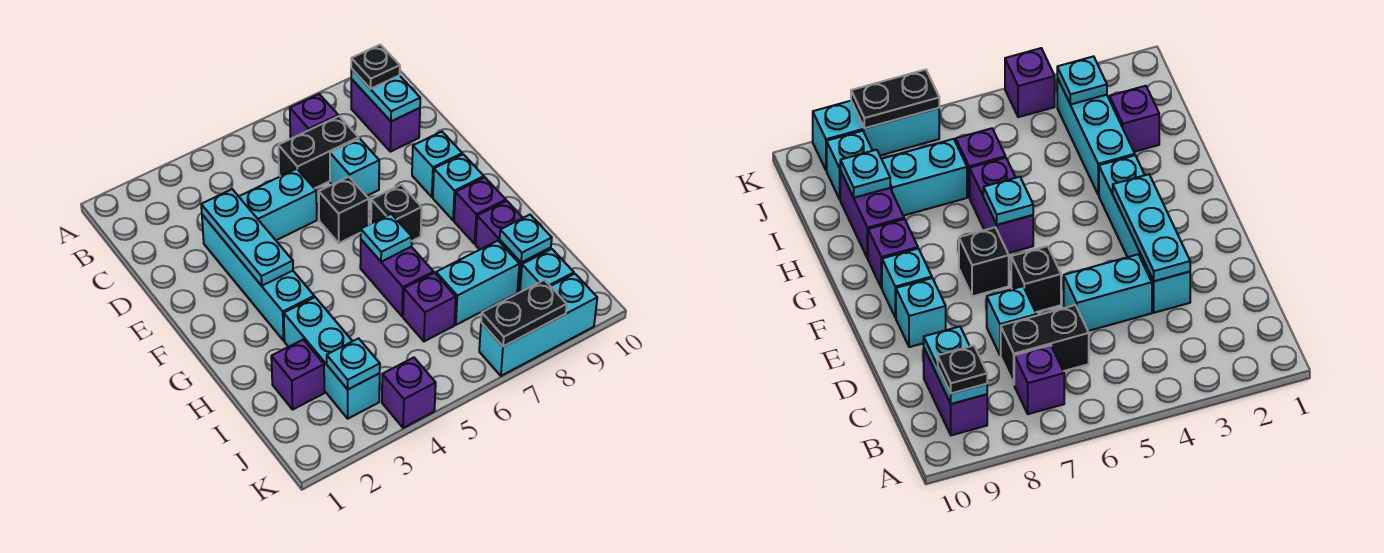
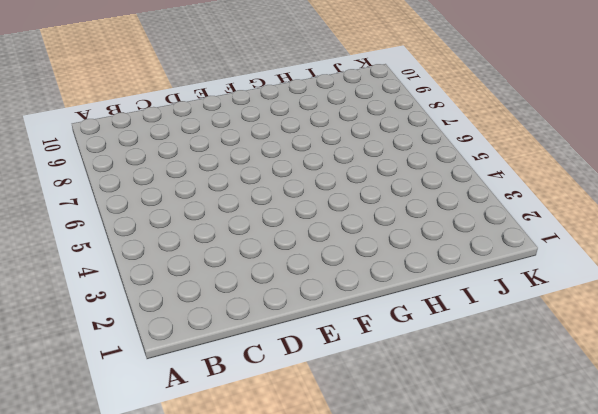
none -> purple 1x1 brick [290,94,338,139]
none -> purple 1x2 brick [351,79,420,152]
none -> black 1x2 brick [278,116,359,189]

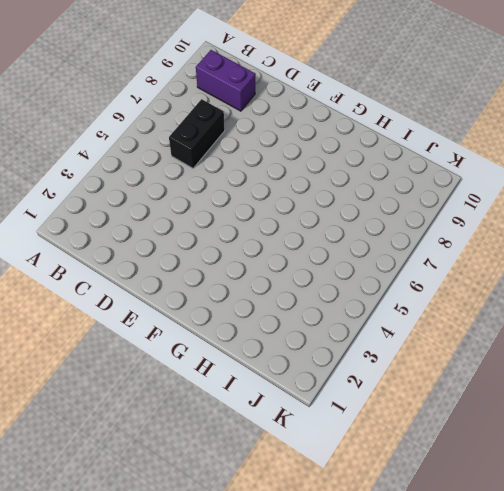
none -> purple 1x1 brick [290,94,338,139]
none -> cyan 1x4 brick [202,215,314,341]
none -> cyan 1x2 brick [239,169,317,240]

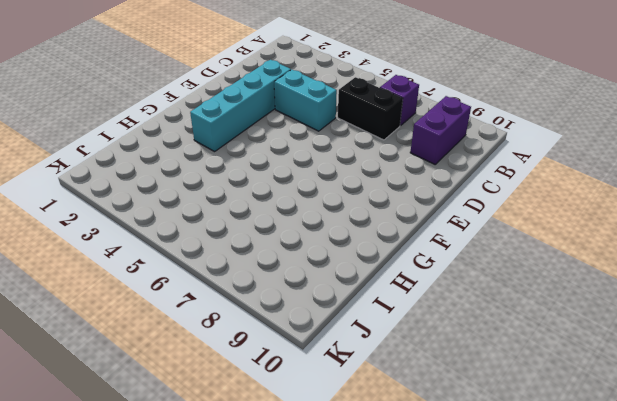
none -> cyan 1x1 brick [330,139,379,196]
none -> black 1x1 brick [319,177,369,243]
none -> cyan 1x1 brick [412,132,462,197]

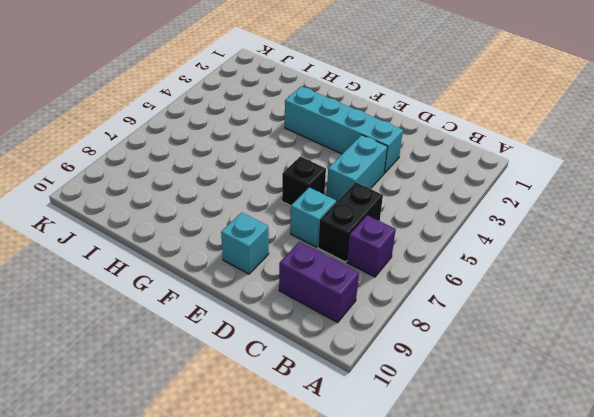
none -> black 1x1 brick [371,185,422,241]
none -> cyan 1x1 brick [433,154,484,220]
none -> purple 1x2 brick [360,240,433,316]

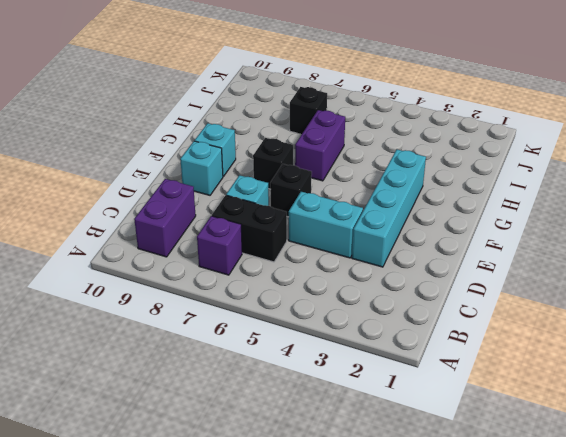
black 1x1 brick [290,87,327,134] -> cyan 1x2 brick [436,241,519,325]
none -> purple 1x1 brick [454,177,506,244]
none -> cyan 1x3 brick [284,297,380,419]
none -> purple 1x2 brick [476,201,551,292]

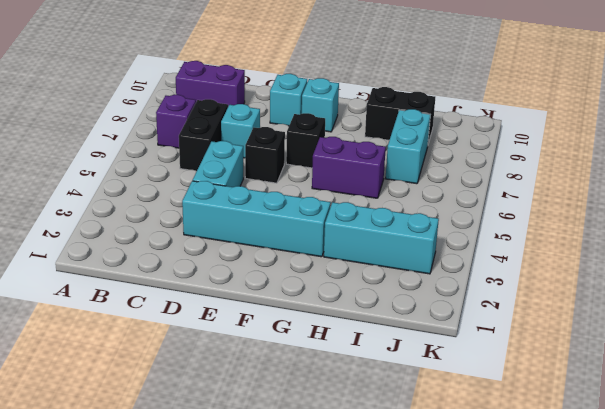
black 1x2 brick [365,87,435,144] -> purple 1x2 brick [476,201,551,292]
none -> purple 1x1 brick [454,177,506,244]
none -> purple 1x1 brick [271,340,324,409]
none -> purple 1x1 brick [403,273,456,341]

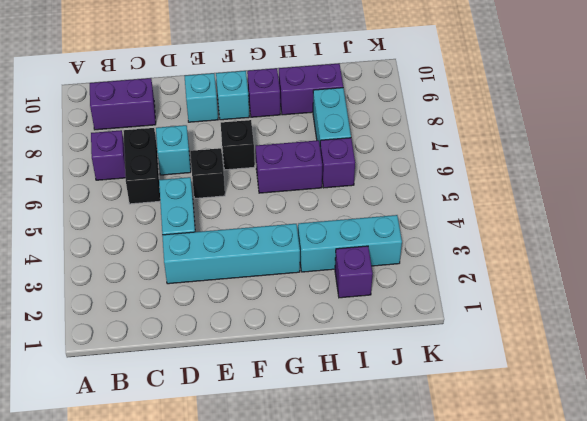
none -> cyan 1x1 brick [520,249,574,292]
none -> purple 1x1 brick [382,358,436,428]
none -> cyan 1x3 brick [479,274,597,376]

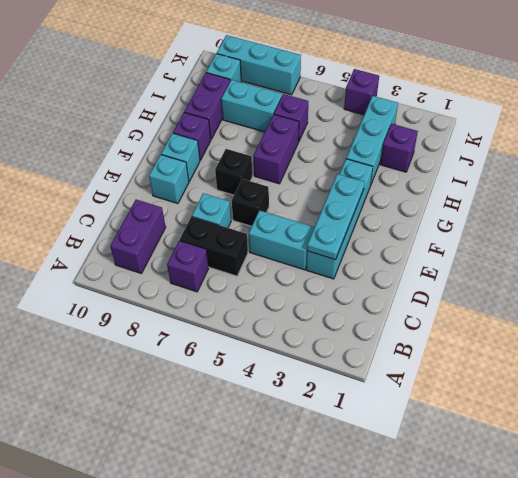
none -> cyan 1x2 plate [351,69,420,121]
none -> cyan 1x1 plate [361,214,412,262]
none -> cyan 1x1 plate [500,215,552,263]

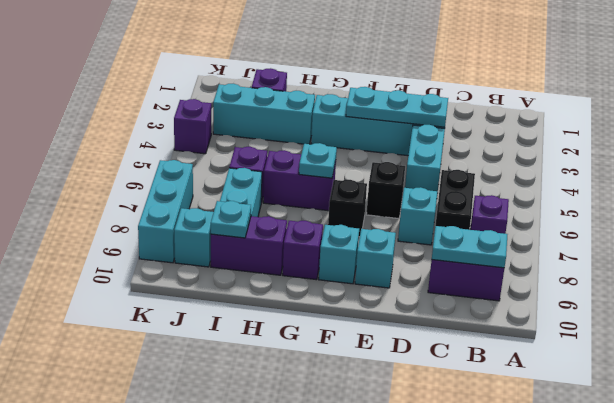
none -> cyan 1x1 plate [327,338,380,389]
none -> black 1x2 plate [481,280,567,347]
none -> black 1x1 plate [351,45,400,89]

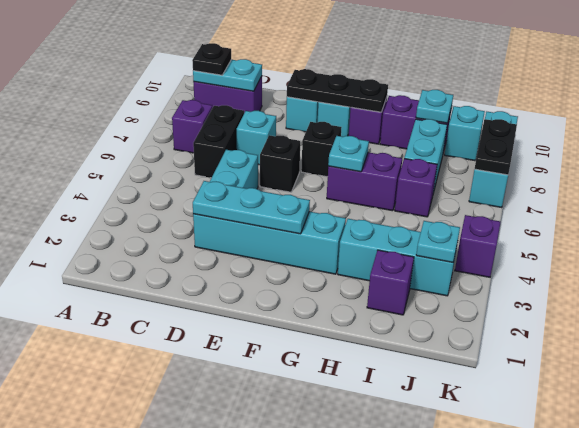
black 1x3 plate [287,69,388,112] -> none

